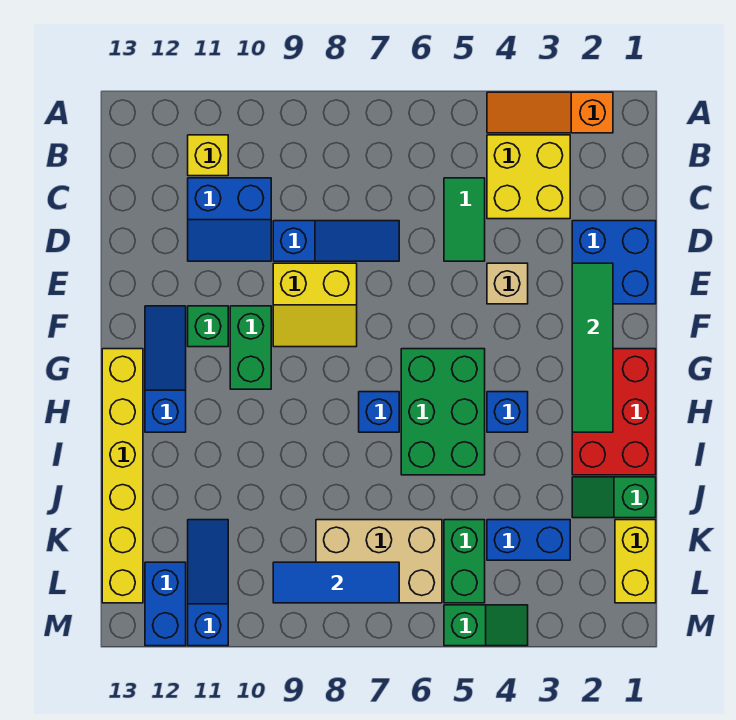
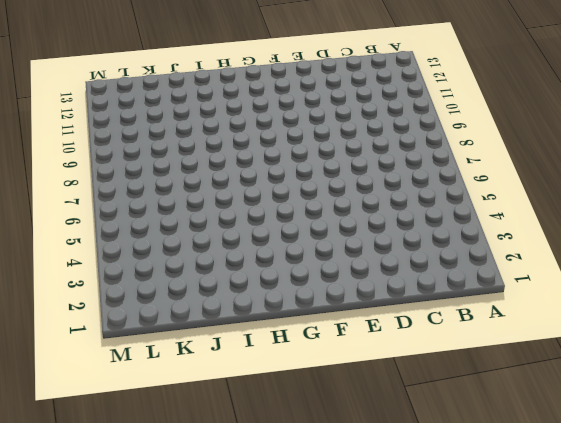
none -> orange 1x3 slope [487,92,613,133]
none -> yellow 2x2 brick [487,135,570,219]
none -> yellow 1x1 brick [188,135,228,176]

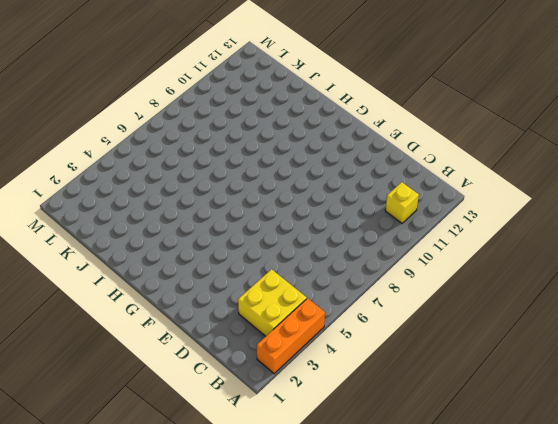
orange 1x3 brick [257,298,325,374] -> orange 1x3 slope [487,92,613,133]
none -> green 1x2 tile [444,178,485,261]
none -> blue 2x2 slope [188,178,271,261]
none -> blue 2x2 brick [572,221,656,304]

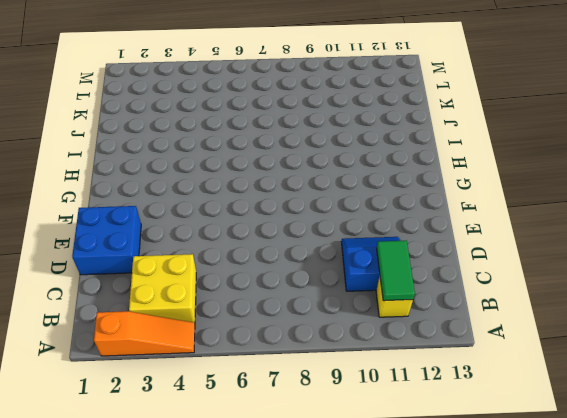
green 1x2 tile [377,241,415,301] -> green 1x2 tile moved to [444,178,485,261]
none -> blue 1x3 slope [273,221,399,261]
none -> tan 1x1 brick [487,263,528,304]
none -> yellow 2x2 slope [273,263,357,347]

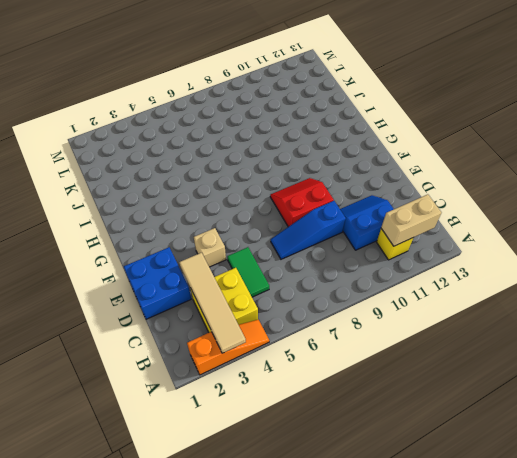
tan 1x4 tile [179,253,246,353] -> none
tan 1x2 brick [381,194,441,246] -> none
red 2x2 slope [270,178,334,227] -> yellow 2x2 slope [273,263,357,347]
none -> green 1x2 brick [230,306,271,389]
none -> green 1x1 brick [188,306,228,347]
none -> blue 1x3 slope [145,306,186,432]

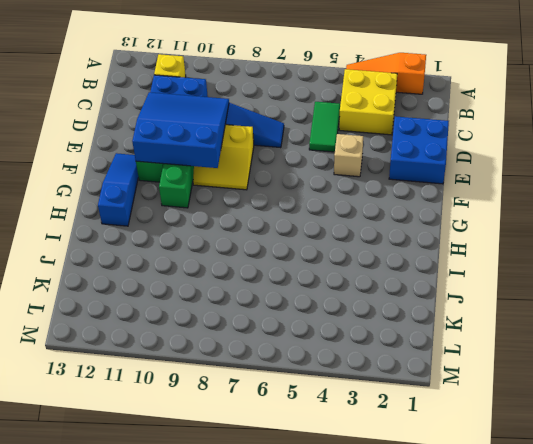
blue 3x3 slope [132,92,229,168] -> none
none -> red 2x3 brick [572,349,656,475]
none -> green 2x3 brick [401,349,485,475]
none -> yellow 1x6 brick [102,349,143,603]

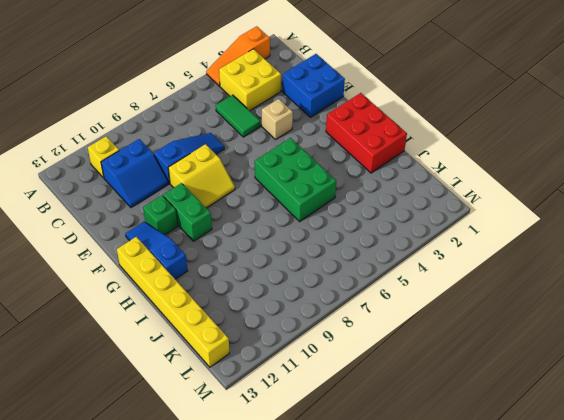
none -> blue 1x1 brick [487,392,528,432]
none -> blue 1x1 brick [359,392,399,432]
none -> green 1x2 slope [572,477,656,518]

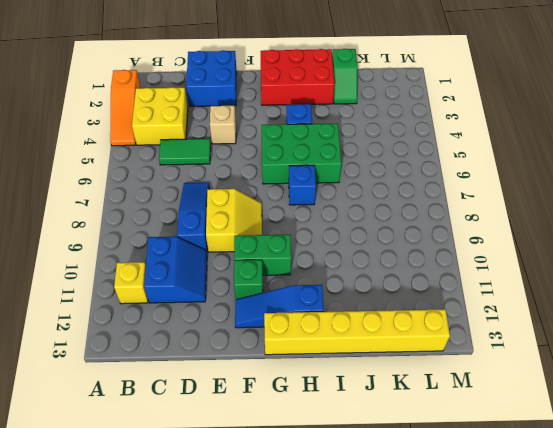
none -> yellow 1x2 brick [615,520,656,603]
none -> blue 1x2 brick [487,520,570,560]
none -> green 1x2 brick [444,520,485,603]

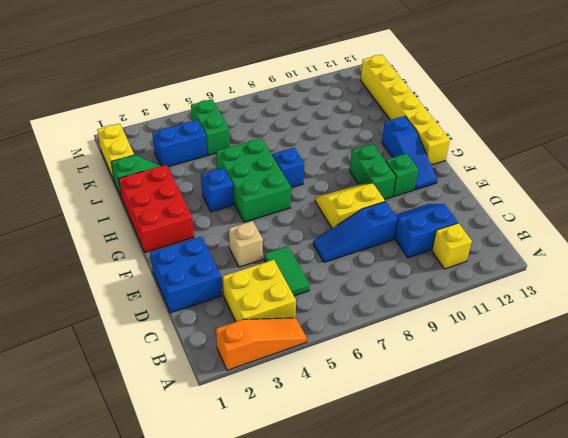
none -> tan 2x3 brick [316,520,442,603]
none -> blue 1x3 slope [188,520,228,646]
none -> blue 1x2 brick [145,562,186,646]

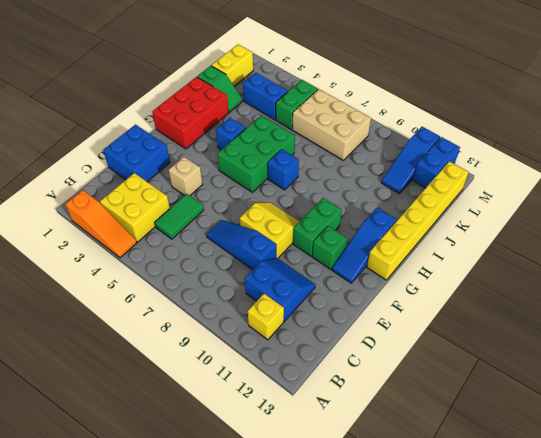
none -> green 1x2 slope [444,605,528,646]
none -> green 1x4 tile [572,263,613,432]
none -> blue 1x3 tile [273,562,399,603]

